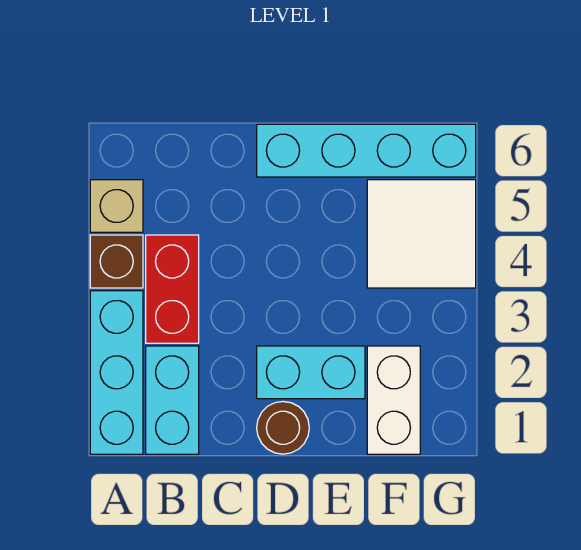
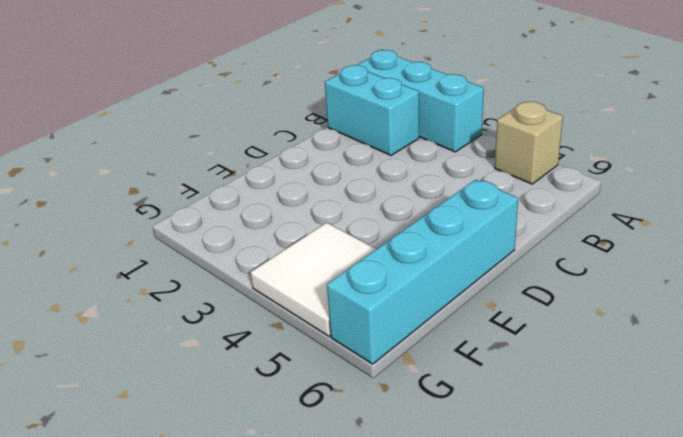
none -> brown 1x1 brick [90,235,143,288]
none -> red 1x2 brick [146,235,199,343]

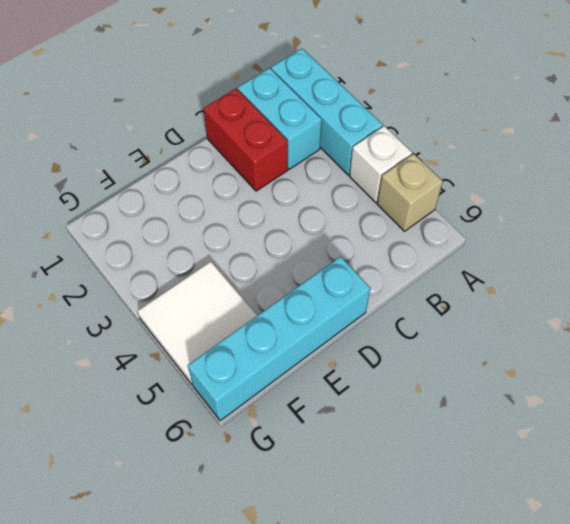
white 1x1 brick [349,126,412,203] -> brown 1x1 brick [90,235,143,288]
red 1x2 brick [204,89,288,191] -> red 1x2 brick moved to [146,235,199,343]
none -> brown 1x1 round brick [257,402,309,454]
none -> cyan 1x2 brick [257,346,365,399]

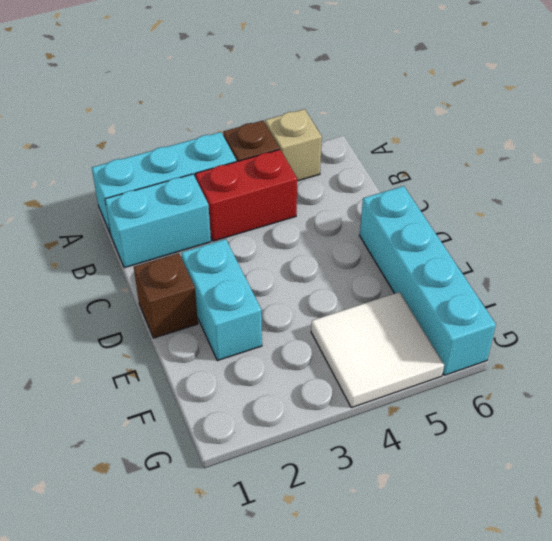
brown 1x1 brick [134,253,198,338] -> brown 1x1 round brick [257,402,309,454]
none -> white 1x2 brick [367,346,420,454]

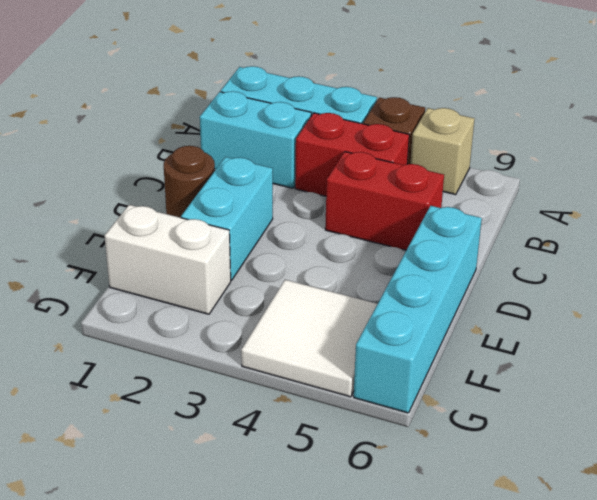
red 1x2 brick [325,152,444,250] -> none

